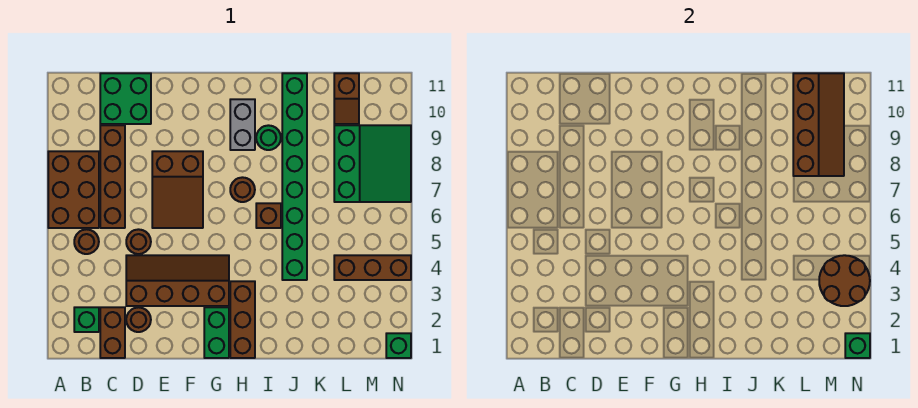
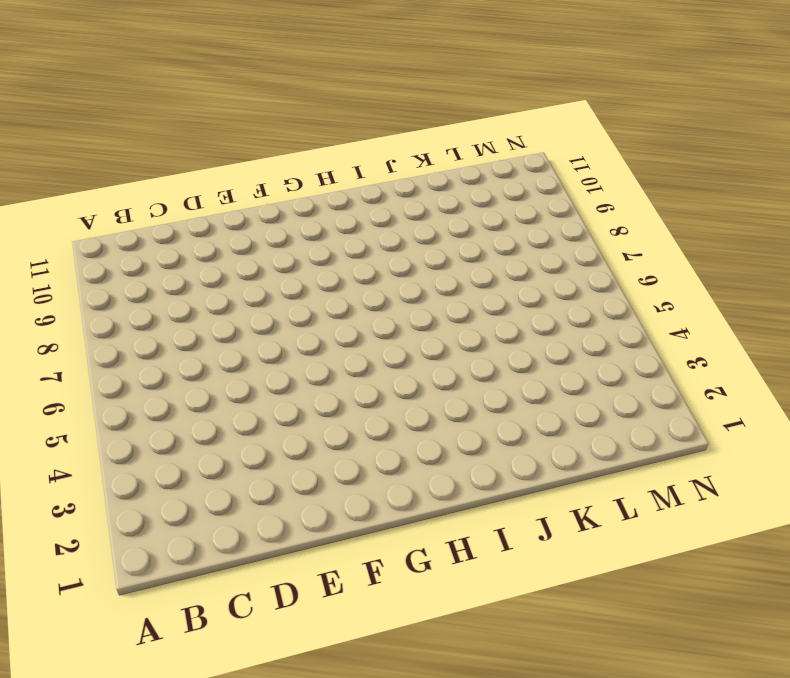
none -> brown 2x3 brick [48,151,99,228]
none -> green 1x1 brick [74,307,99,332]
none -> brown 1x1 round brick [74,229,99,254]

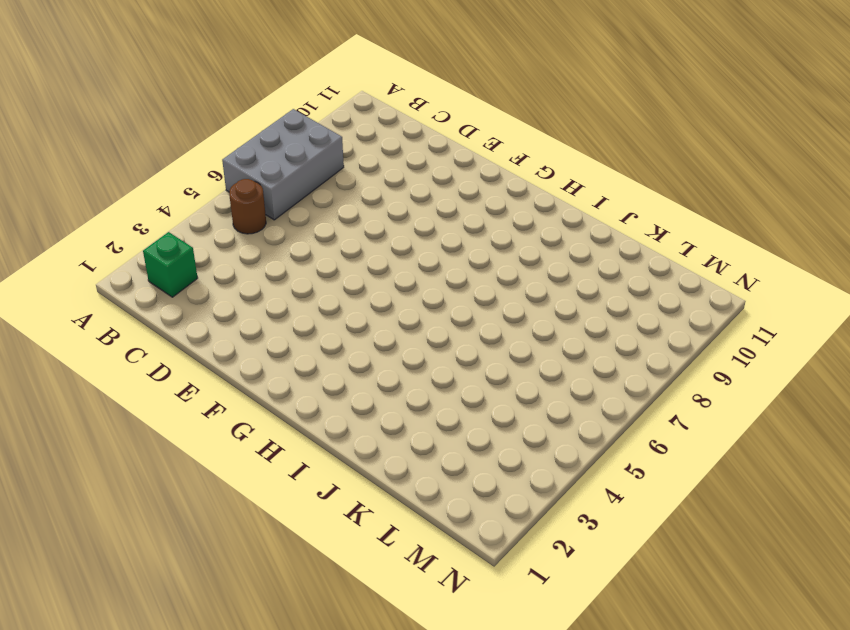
grey 2x3 brick [222,109,344,220] -> brown 2x3 brick [48,151,99,228]
none -> brown 1x2 brick [100,307,125,358]
none -> brown 1x4 brick [100,125,125,228]
none -> green 2x2 brick [100,73,151,124]

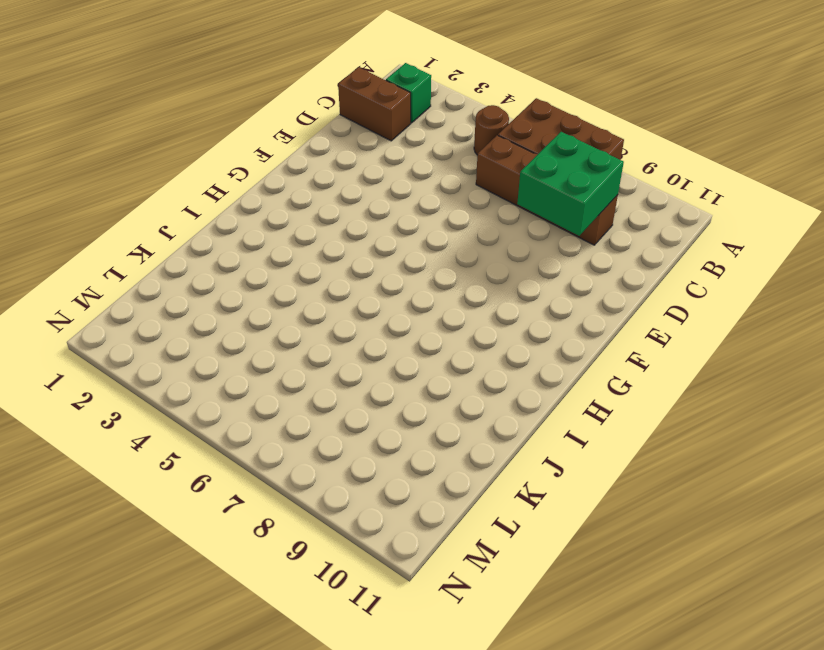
green 2x2 brick [517,132,624,236] -> green 2x2 brick moved to [100,73,151,124]
none -> brown 1x1 round brick [126,307,151,332]
none -> brown 2x4 slope [126,255,229,306]
none -> brown 1x1 round brick [126,229,151,254]

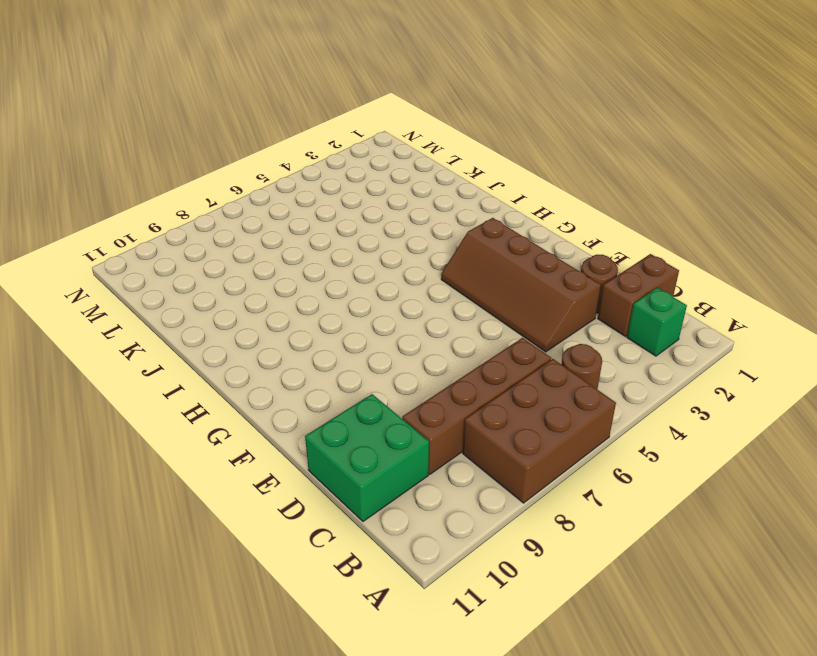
none -> brown 1x1 round brick [126,229,151,254]
none -> brown 2x3 slope [152,151,203,228]
none -> green 1x2 brick [204,307,229,358]

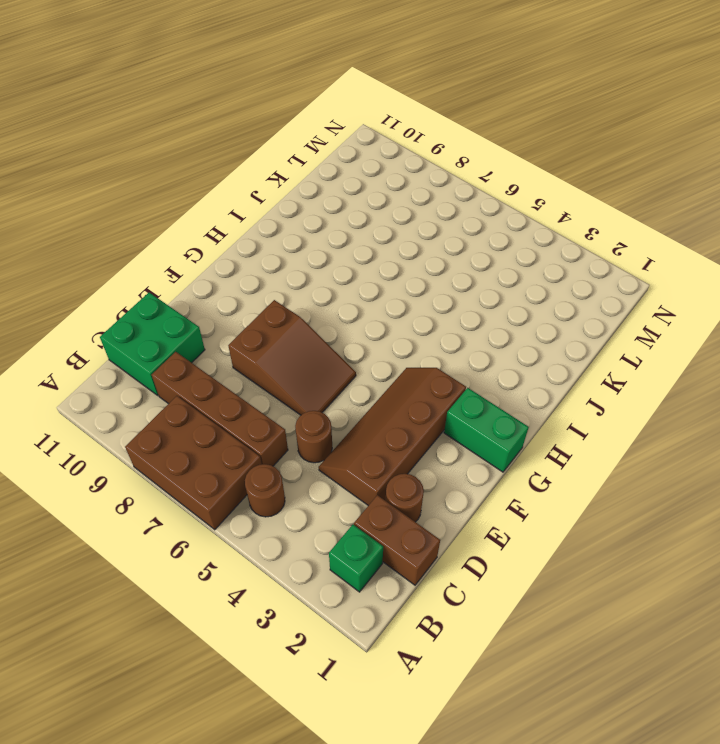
none -> brown 1x3 brick [230,281,255,358]
none -> brown 1x1 round brick [230,177,255,202]
none -> grey 1x2 brick [230,99,255,150]

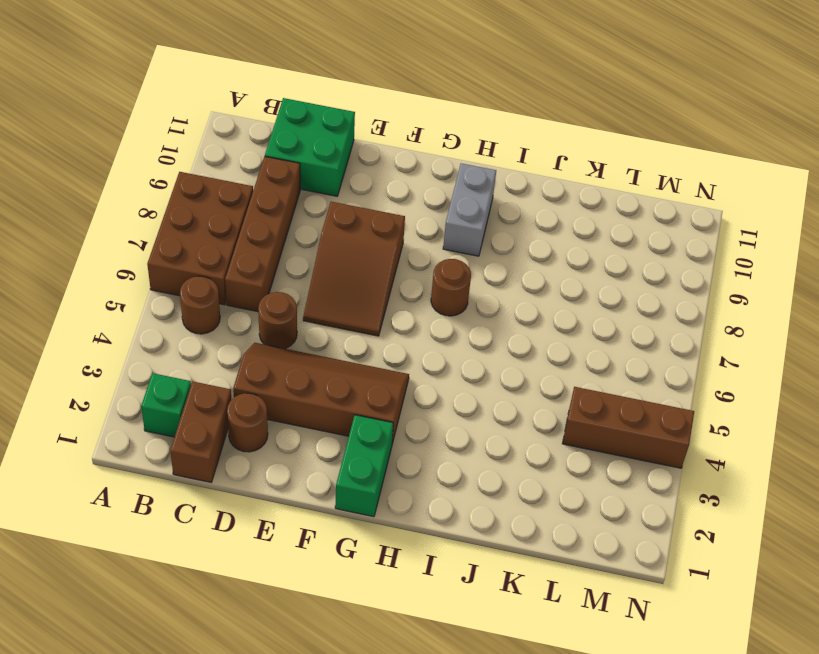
none -> brown 1x3 brick [230,281,255,358]
none -> brown 1x1 brick [256,203,281,228]
none -> green 1x1 round brick [256,125,281,150]

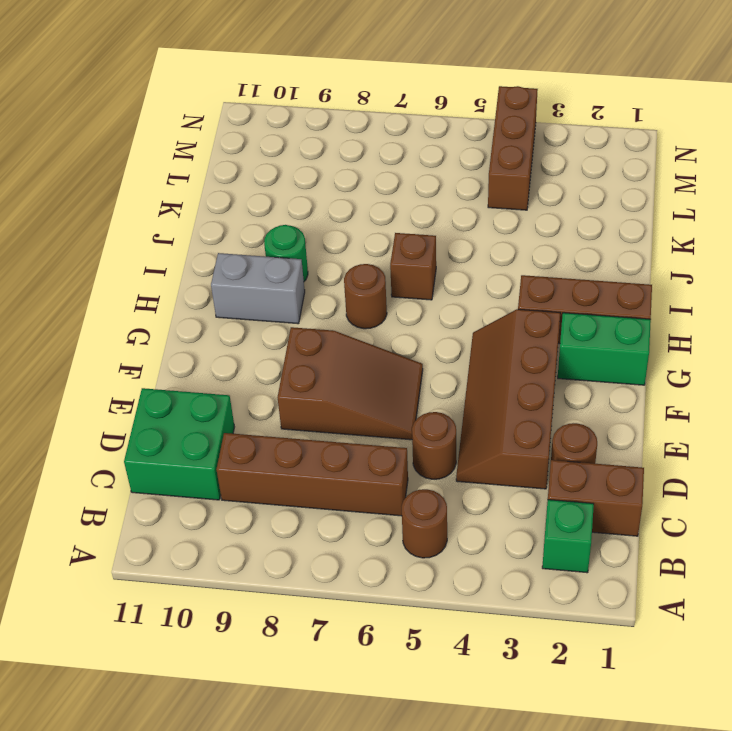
none -> brown 2x3 brick [48,151,99,228]
none -> green 1x8 brick [282,73,307,280]
none -> green 3x3 slope [334,125,411,202]

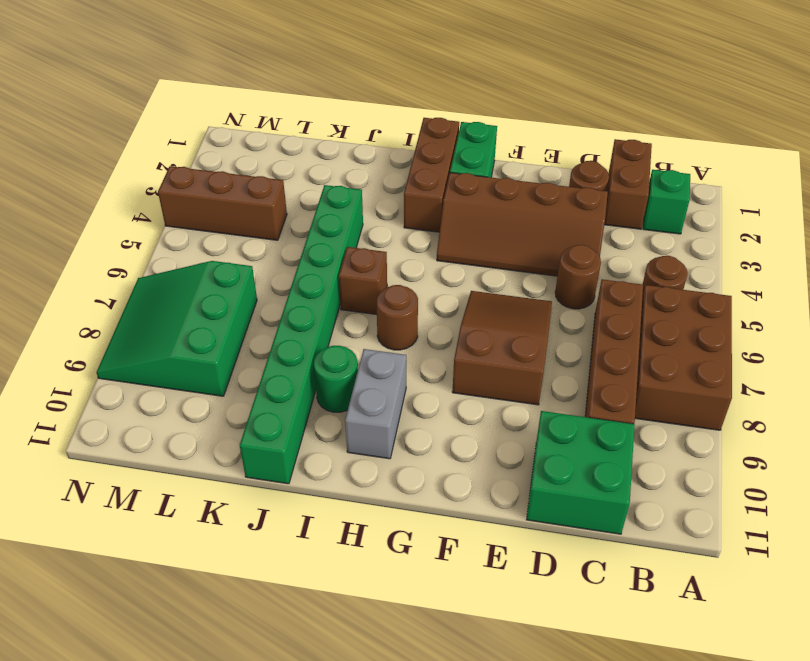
none -> brown 1x2 slope [334,73,359,124]
none -> green 1x1 brick [386,333,411,358]
none -> brown 2x4 slope [793,73,844,176]

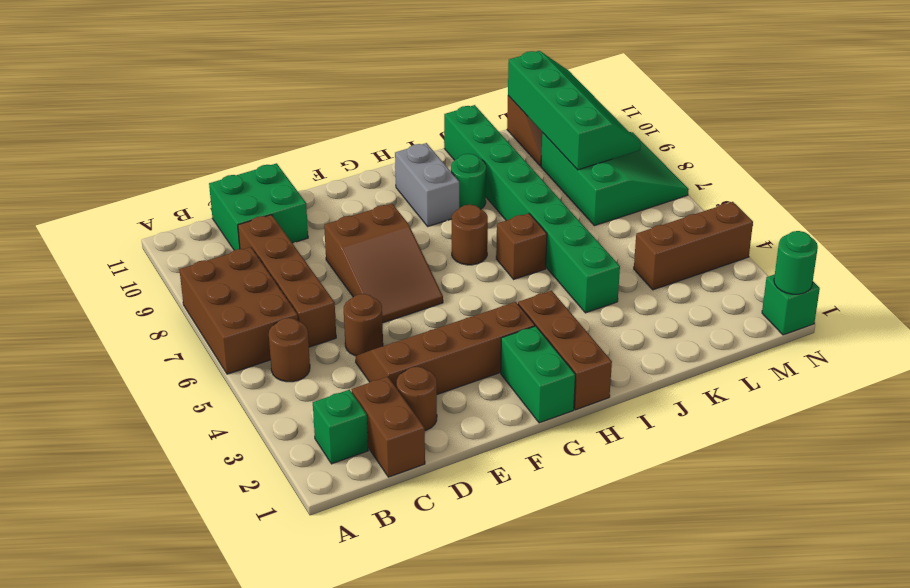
green 2x4 slope [508,51,641,170] -> brown 2x4 slope [793,73,844,176]
green 1x1 round brick [774,231,818,294] -> green 1x1 brick [845,333,870,358]
none -> brown 2x2 round brick [819,255,870,306]

